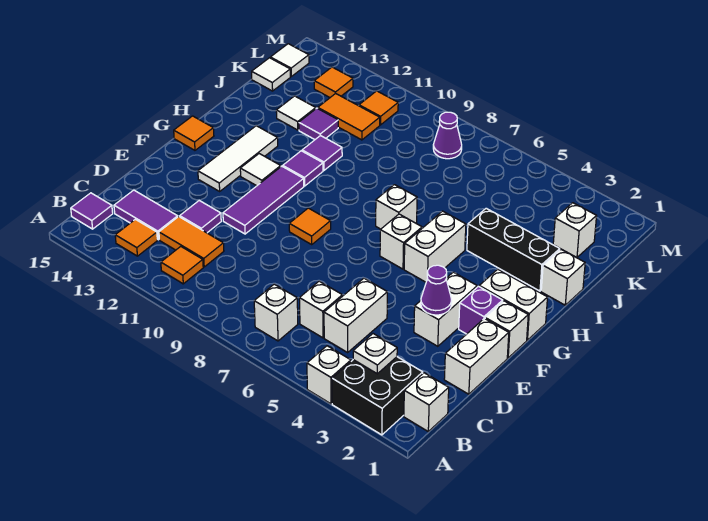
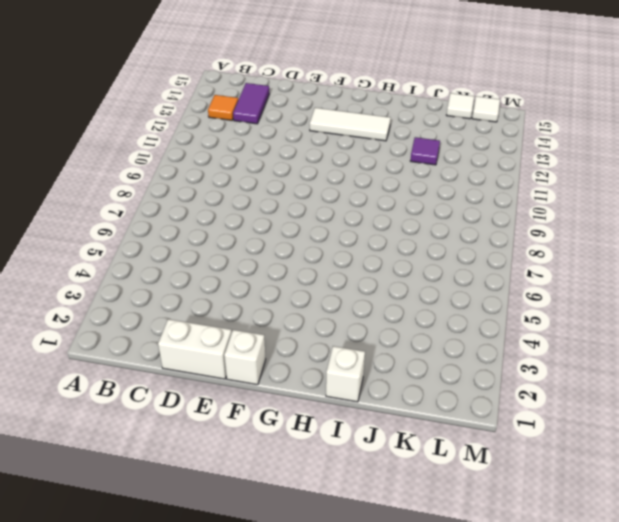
none -> black 2x2 brick [332,357,423,435]
none -> white 1x1 brick [307,346,351,404]
none -> white 1x1 brick [404,373,449,431]
none -> white 1x1 brick [254,284,298,341]

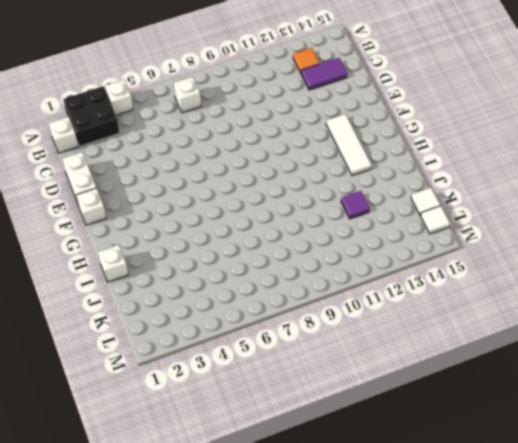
none -> orange 1x1 tile [161,247,203,284]
none -> purple 1x1 tile [71,193,113,229]
none -> white 1x2 brick [324,278,387,352]
none -> white 1x1 brick [299,281,342,338]

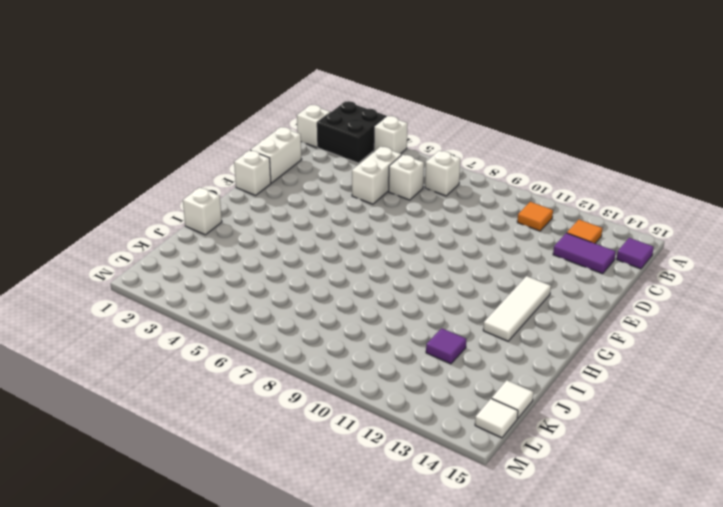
none -> orange 1x2 tile [159,217,224,267]
none -> purple 1x1 tile [180,201,221,233]
none -> white 1x2 brick [414,272,477,346]
none -> purple 1x3 tile [223,166,304,234]

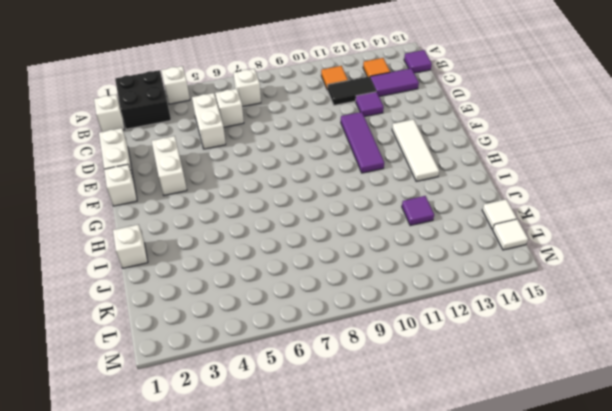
black 1x2 tile [328,77,376,105] -> orange 1x2 tile [159,217,224,267]
none -> purple 1x1 brick [459,286,503,334]
none -> orange 1x1 tile [289,208,331,244]
none -> white 1x2 brick [479,269,548,340]
none -> white 1x2 brick [404,211,466,282]

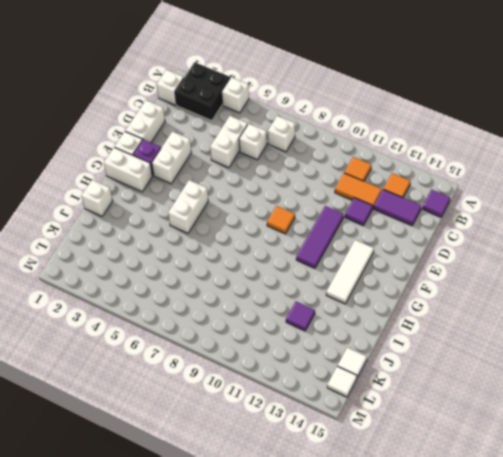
none -> white 1x1 brick [380,214,422,269]
none -> white 1x1 tile [240,154,281,186]
none -> orange 1x1 tile [174,116,214,150]
none -> white 1x1 brick [376,185,417,229]

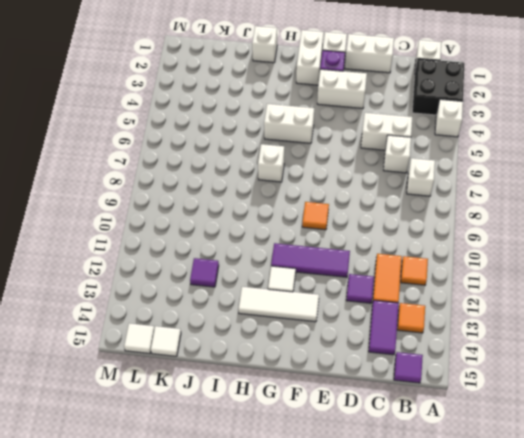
none -> white 1x1 brick [380,214,422,269]
none -> orange 1x1 tile [174,116,214,150]
none -> purple 1x1 tile [283,151,323,186]
none -> black 1x3 brick [467,208,560,291]

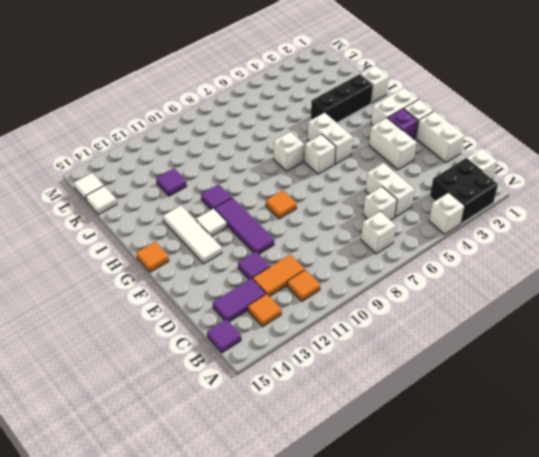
none -> purple 1x1 tile [302,135,342,170]
none -> white 1x1 tile [276,96,316,130]
none -> white 1x1 brick [553,203,597,258]
none -> orange 1x2 tile [318,93,380,140]

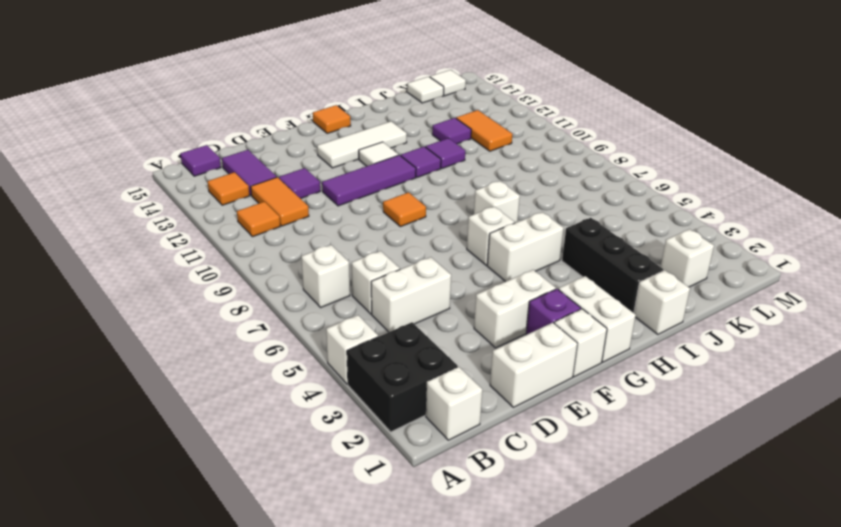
none -> white 1x1 tile [276,96,316,130]
none -> purple 1x1 cone [433,112,462,159]
none -> orange 1x1 tile [359,91,398,125]
none -> orange 1x1 tile [314,67,353,97]

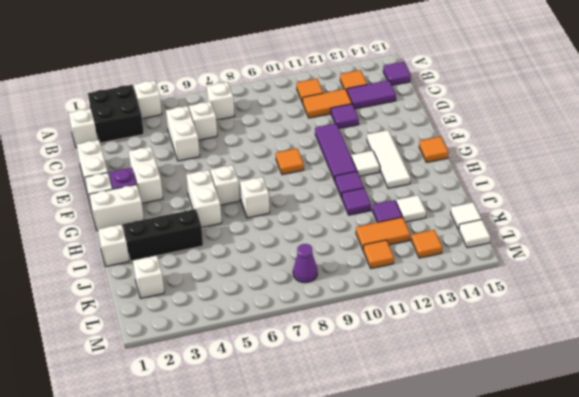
none -> white 1x1 plate [353,334,397,374]
none -> purple 1x1 cone [421,265,452,315]

